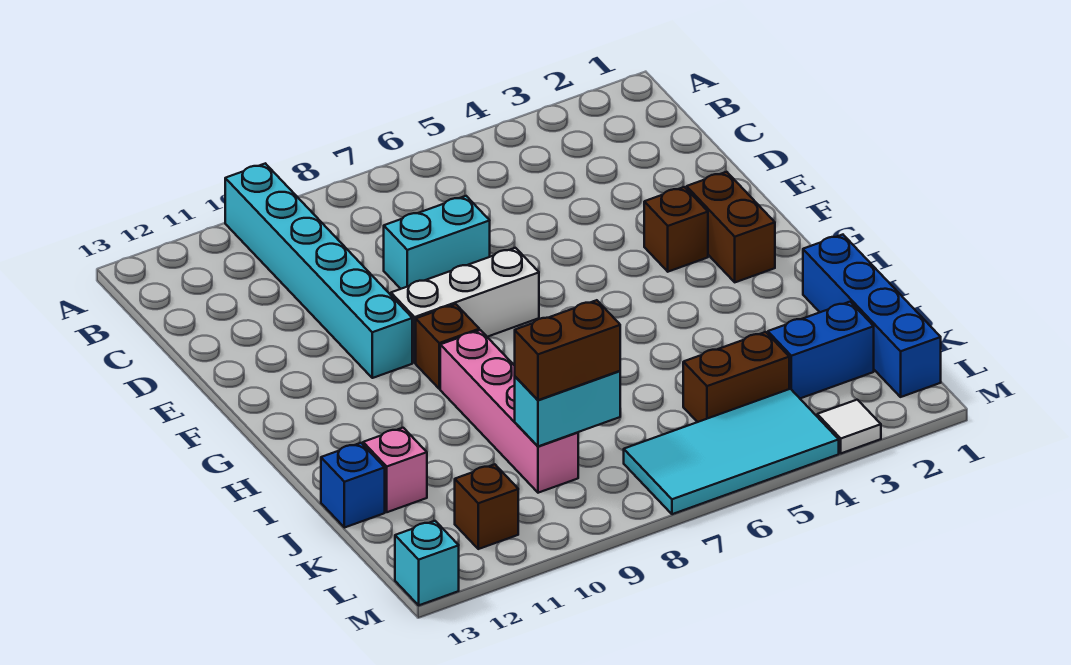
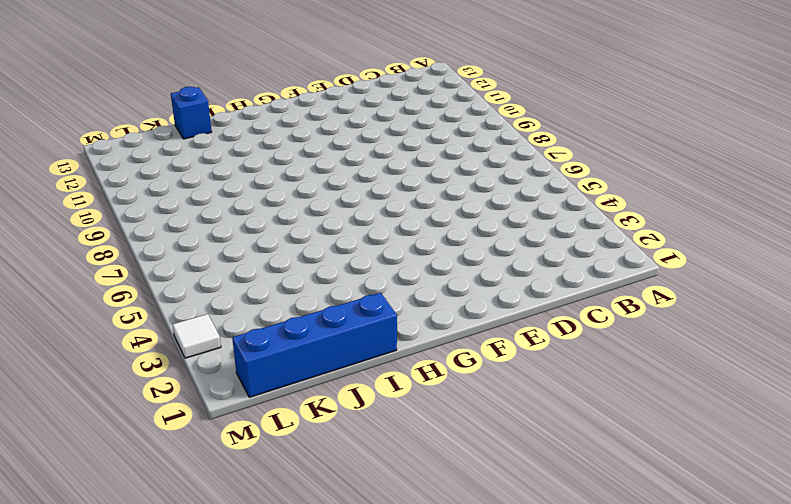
none -> cyan 1x6 brick [225,163,412,378]
none -> cyan 1x2 brick [384,196,490,289]
none -> brown 1x2 brick [687,172,775,282]

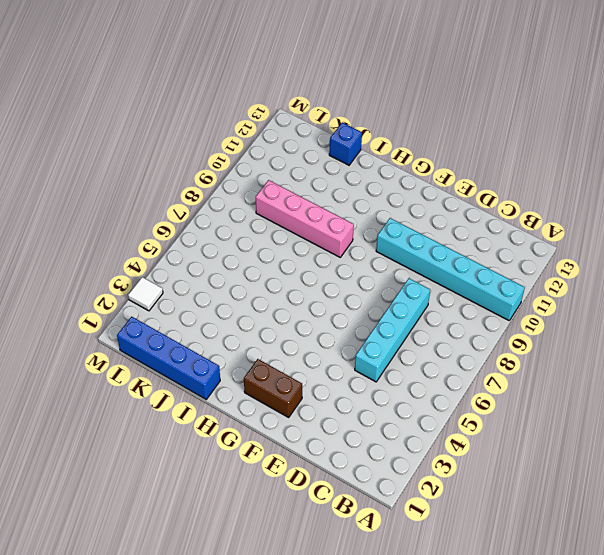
cyan 1x4 brick [355,278,430,382] -> cyan 1x2 brick [384,196,490,289]
none -> brown 1x1 brick [644,187,708,272]
none -> white 1x3 brick [391,248,539,363]
none -> brown 1x1 brick [416,304,479,389]

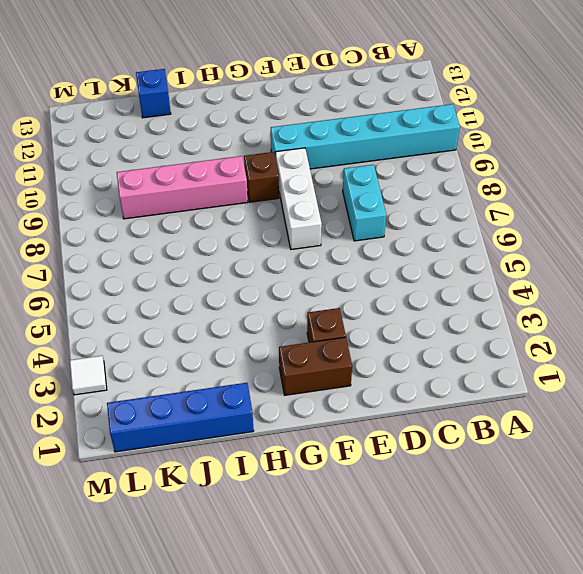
none -> pink 1x1 brick [363,428,427,512]
none -> blue 1x2 brick [768,302,874,398]
none -> brown 1x2 brick [683,332,789,422]

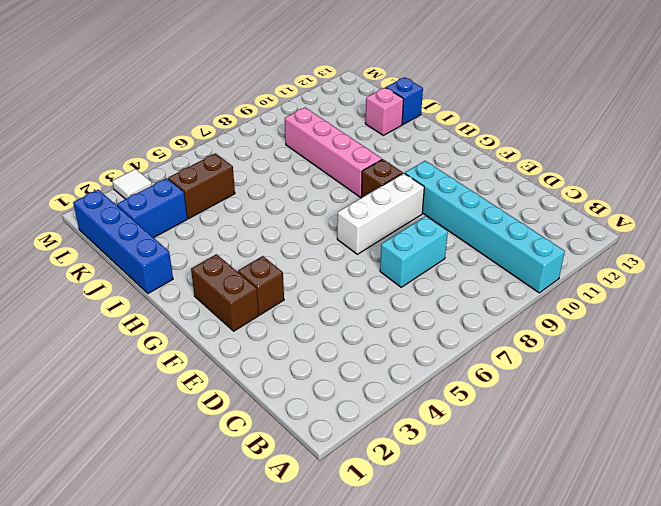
none -> cyan 2x4 tile [624,389,839,514]
none -> brown 1x1 brick [455,464,518,549]
none -> cyan 1x1 brick [395,521,459,605]

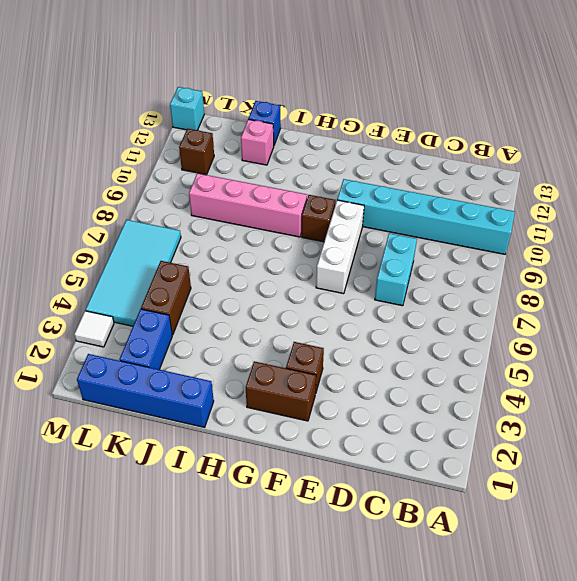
none -> cyan 1x2 brick [515,371,620,446]
none -> brown 1x2 brick [515,300,620,400]

